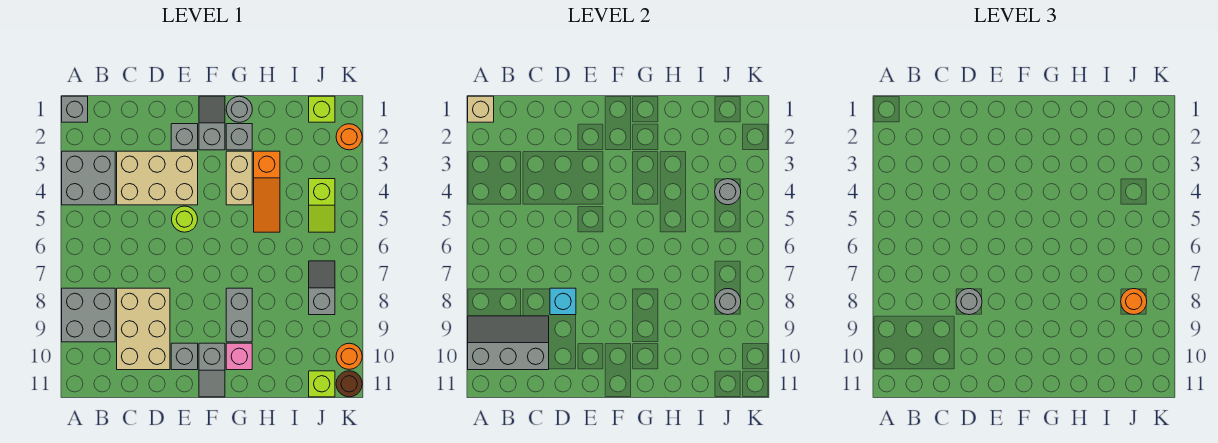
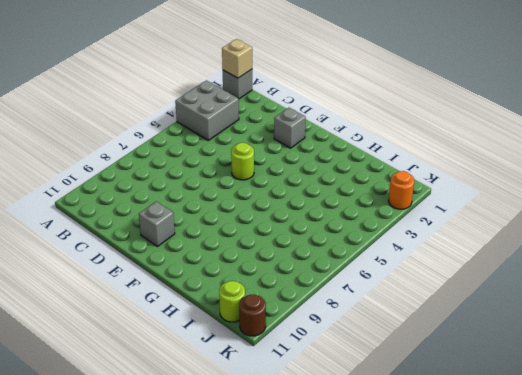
lime 1x1 round brick [219,281,245,322] -> lime 1x1 brick [309,371,335,397]
none -> grey 2x2 brick [62,288,115,342]
none -> tan 2x3 brick [117,151,198,205]
none -> tan 2x3 brick [117,288,170,370]
none -> grey 1x2 slope [199,96,225,150]

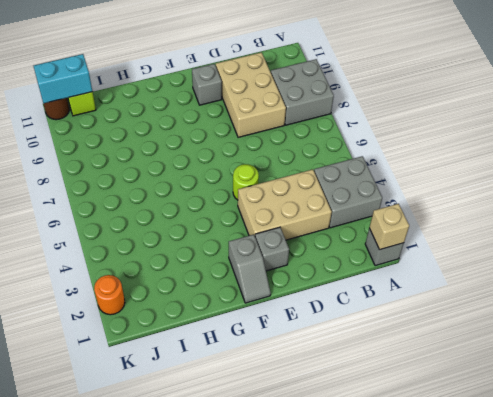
cyan 1x2 brick [34,54,93,103] -> none
none -> grey 1x2 slope [199,343,225,397]
none -> grey 1x1 round brick [226,96,252,122]
none -> grey 1x1 brick [226,124,252,150]
none -> tan 1x2 brick [226,151,252,205]

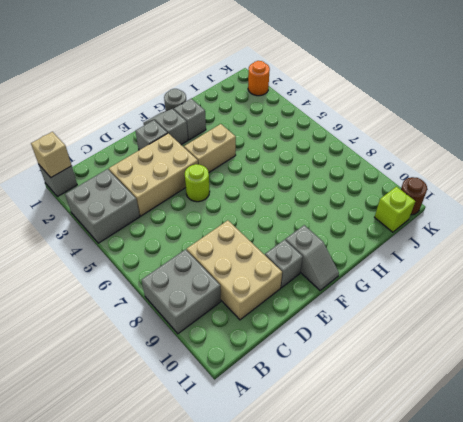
tan 1x2 brick [184,124,236,172] -> tan 1x2 brick turned to [226,151,252,205]
none -> grey 1x2 brick [226,288,252,342]
none -> pink 1x1 brick [226,343,252,370]
none -> orange 1x3 slope [254,151,280,232]
none -> lime 1x1 brick [309,96,335,122]

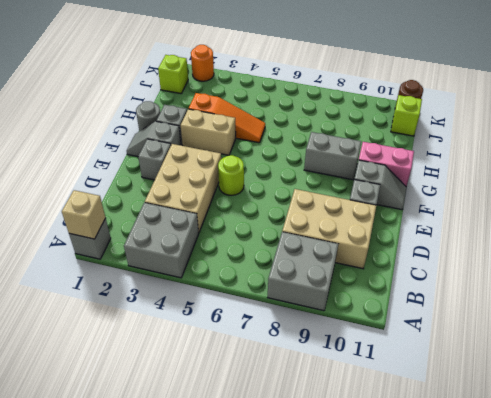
pink 1x2 brick [359,142,414,187] -> pink 1x1 brick [226,343,252,370]
none -> lime 1x2 slope [309,179,335,232]
none -> grey 1x2 slope [309,261,335,315]
none -> orange 1x1 round brick [336,343,362,369]
none -> grey 2x3 slope [468,316,549,370]

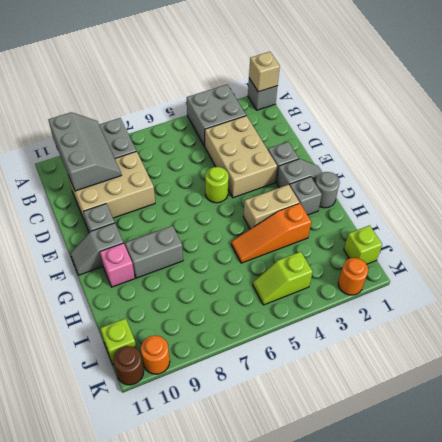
none -> grey 1x2 slope [309,261,335,315]
none -> cyan 1x1 brick [550,288,576,315]
none -> grey 1x1 round brick [715,179,741,205]
none -> grey 1x1 round brick [715,289,741,315]

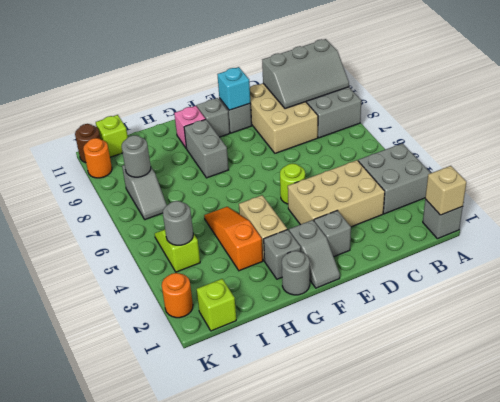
cyan 1x1 brick [217,67,250,110] -> cyan 1x1 brick moved to [550,288,576,315]
none -> grey 1x1 round brick [956,289,982,315]
none -> orange 1x1 round brick [1121,289,1147,315]

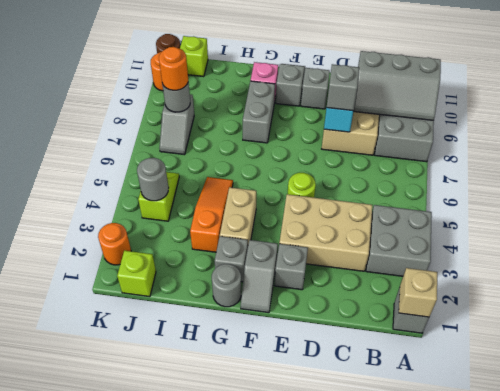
grey 1x1 brick [327,64,359,111] -> grey 1x1 round brick [956,289,982,315]

